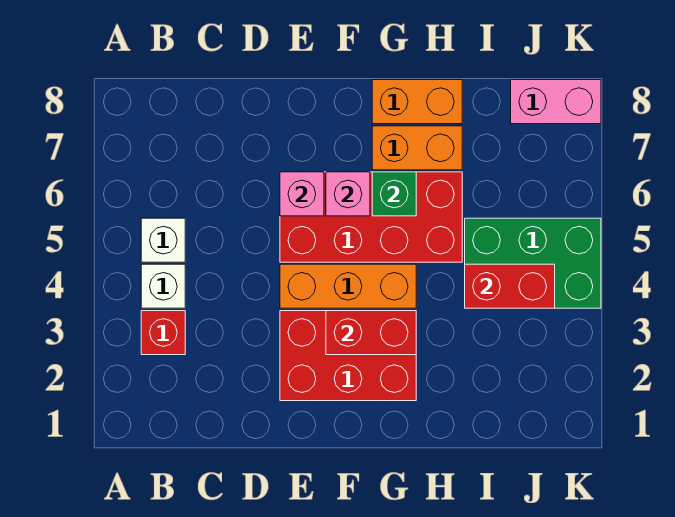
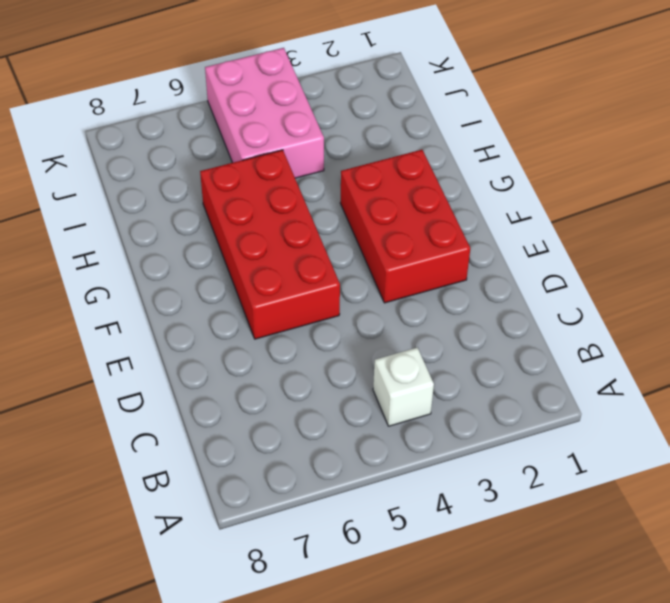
pink 2x3 brick [205,48,324,178] -> green 2x3 brick [465,218,601,308]
none -> red 1x1 brick [141,311,185,355]
none -> white 1x1 brick [141,218,185,262]
none -> orange 1x3 brick [280,264,416,308]

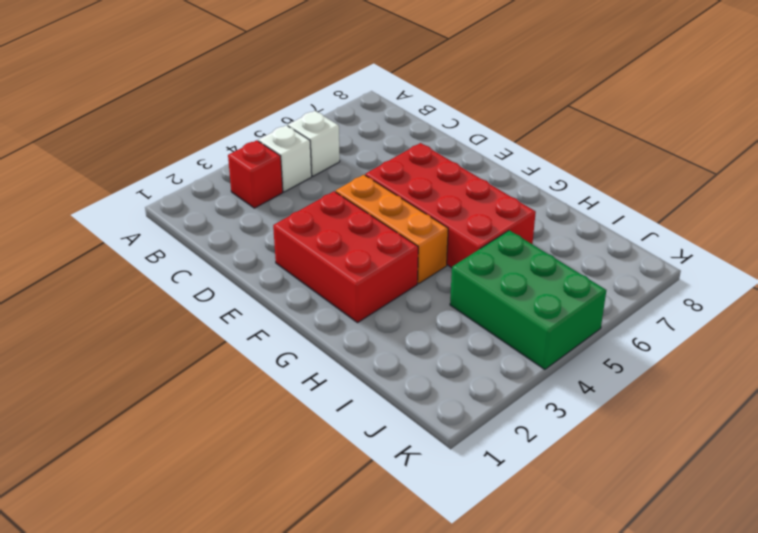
none -> orange 1x2 brick [372,126,462,170]
none -> orange 1x2 brick [372,80,462,124]
none -> pink 1x2 brick [511,80,601,124]

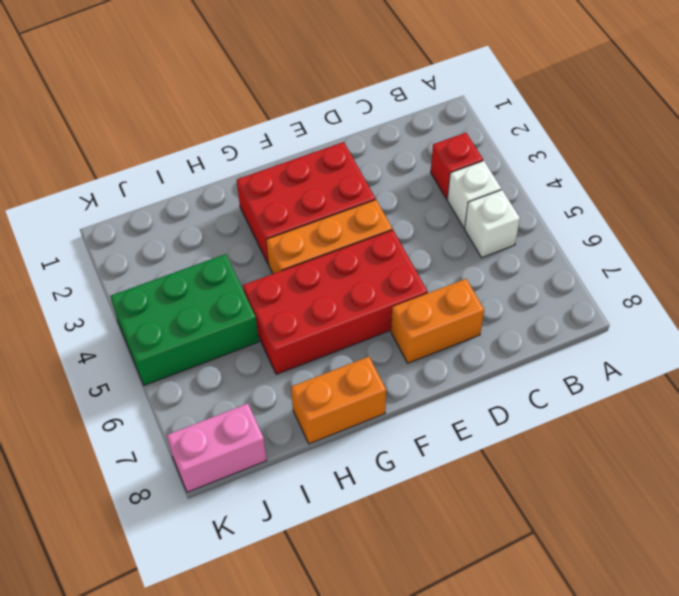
orange 1x2 brick [391,279,484,363] -> orange 1x2 brick moved to [372,126,462,170]
none -> pink 1x1 brick [280,172,324,216]
none -> red 1x2 brick [326,311,416,355]
none -> pink 1x1 brick [326,172,370,216]

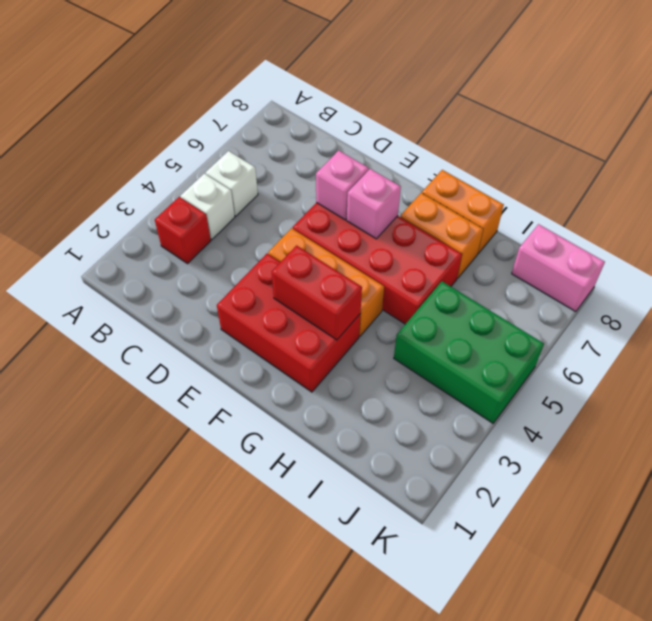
none -> green 1x1 brick [372,172,416,216]
none -> red 1x2 brick [465,264,555,308]

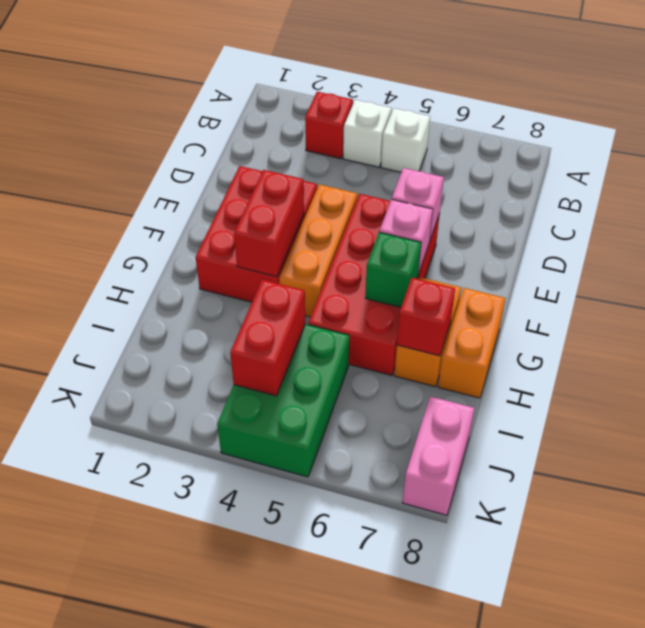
red 1x1 brick [397,278,455,356] -> none

